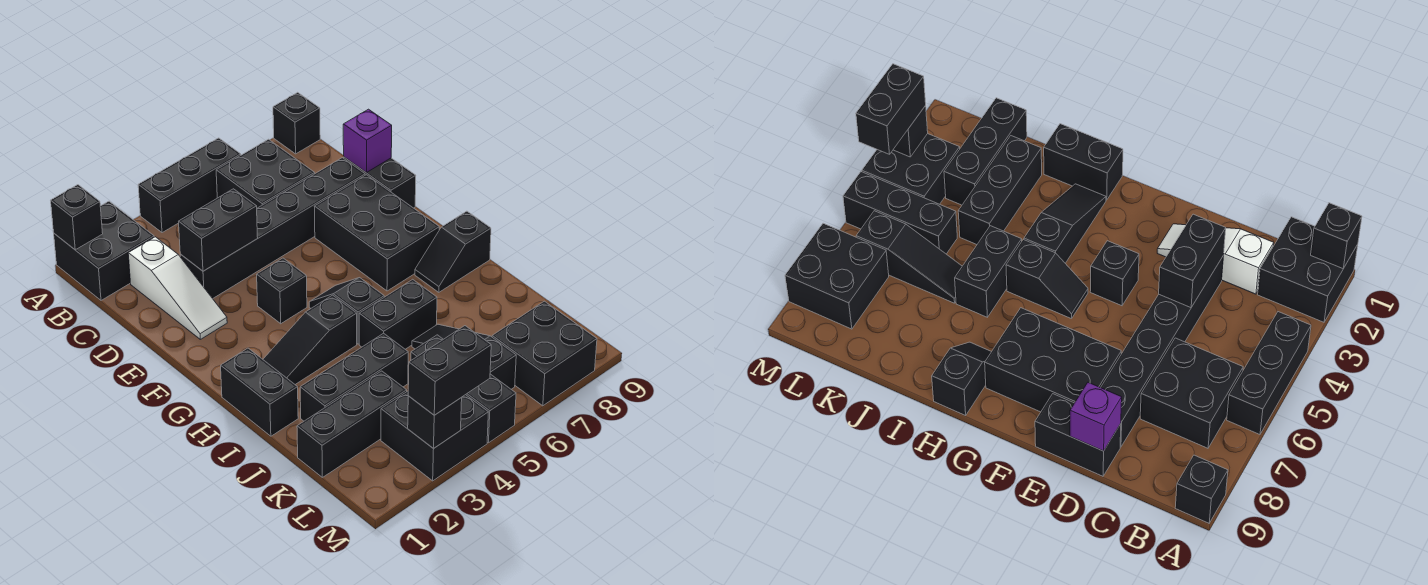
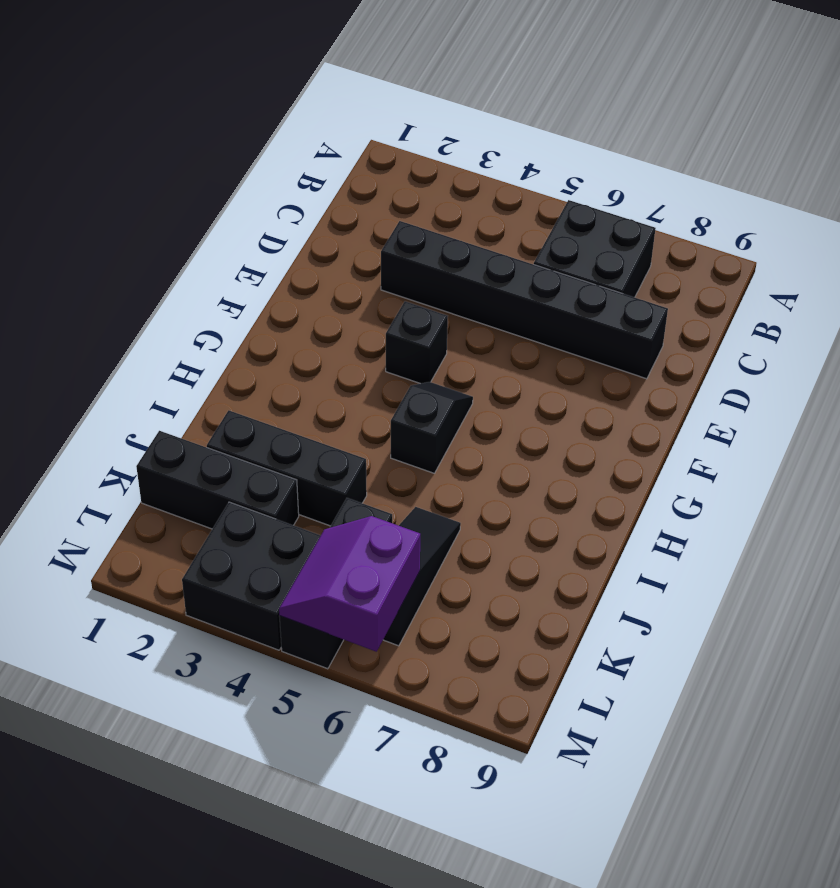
purple 2x2 slope [279,516,420,652] -> none
none -> black 2x2 brick [54,201,154,300]
none -> black 1x3 brick [138,138,241,233]
none -> black 1x1 brick [273,92,320,154]

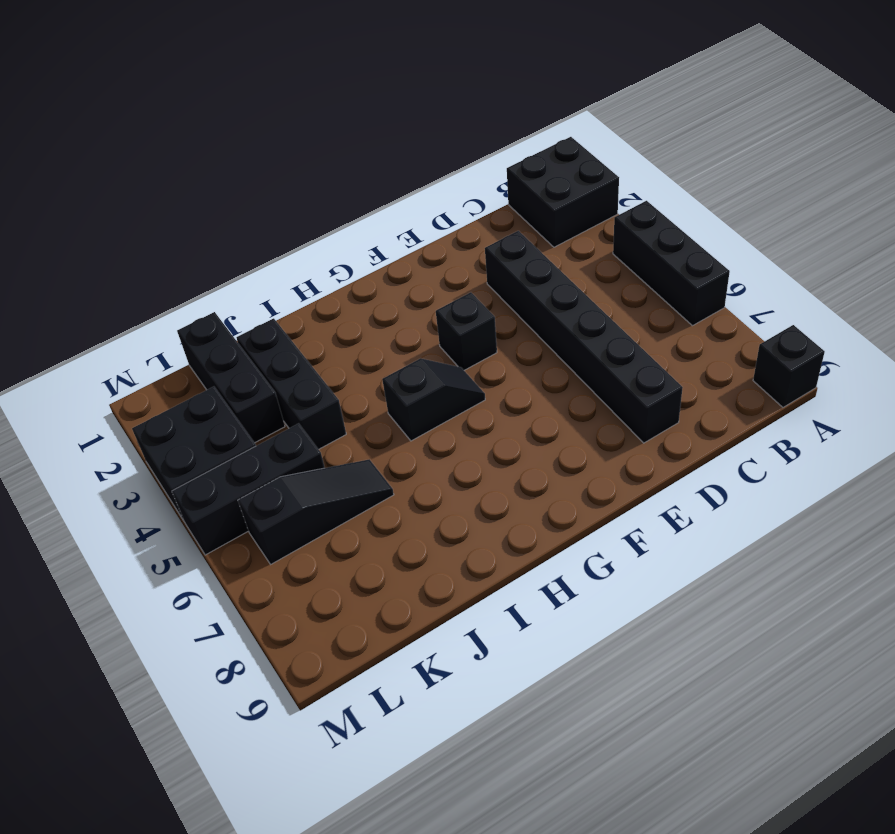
none -> black 2x2 brick [216,139,315,208]
none -> white 1x3 slope [128,237,227,339]
none -> black 1x2 brick [344,157,416,208]

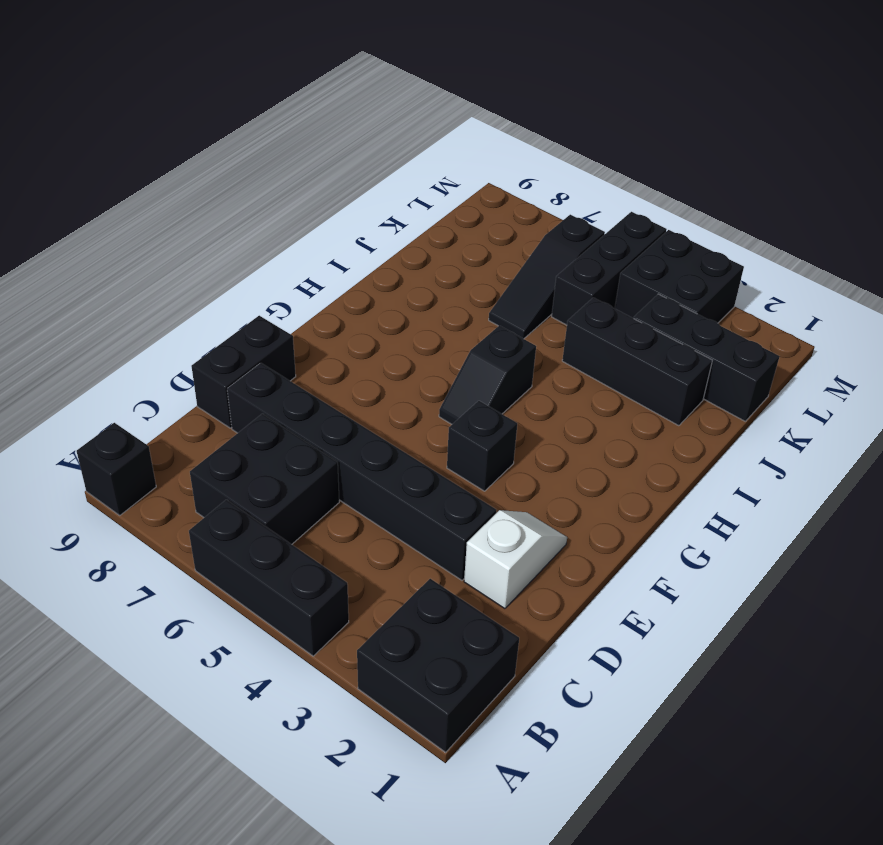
white 1x2 slope [464,510,567,609] -> white 1x3 slope [128,237,227,339]
none -> black 2x3 brick [314,175,439,291]
none -> black 1x2 brick [221,348,298,436]
none -> black 1x3 slope [263,295,357,384]

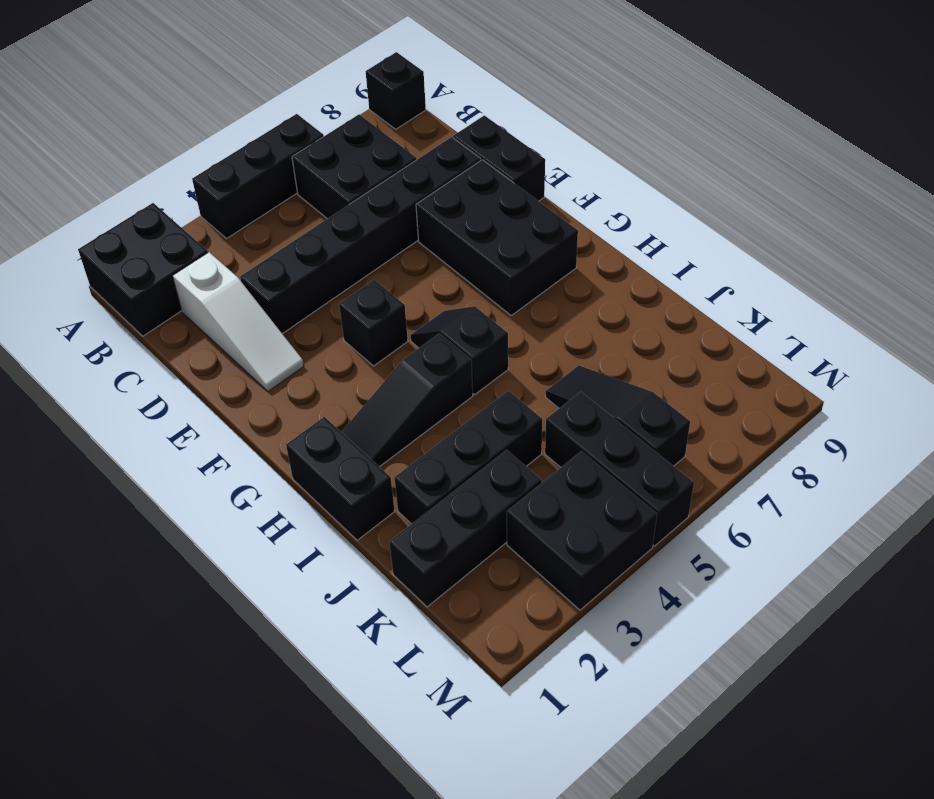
none -> black 1x2 slope [415,211,491,292]
none -> black 1x2 brick [359,279,437,349]
none -> black 2x2 brick [492,301,597,406]

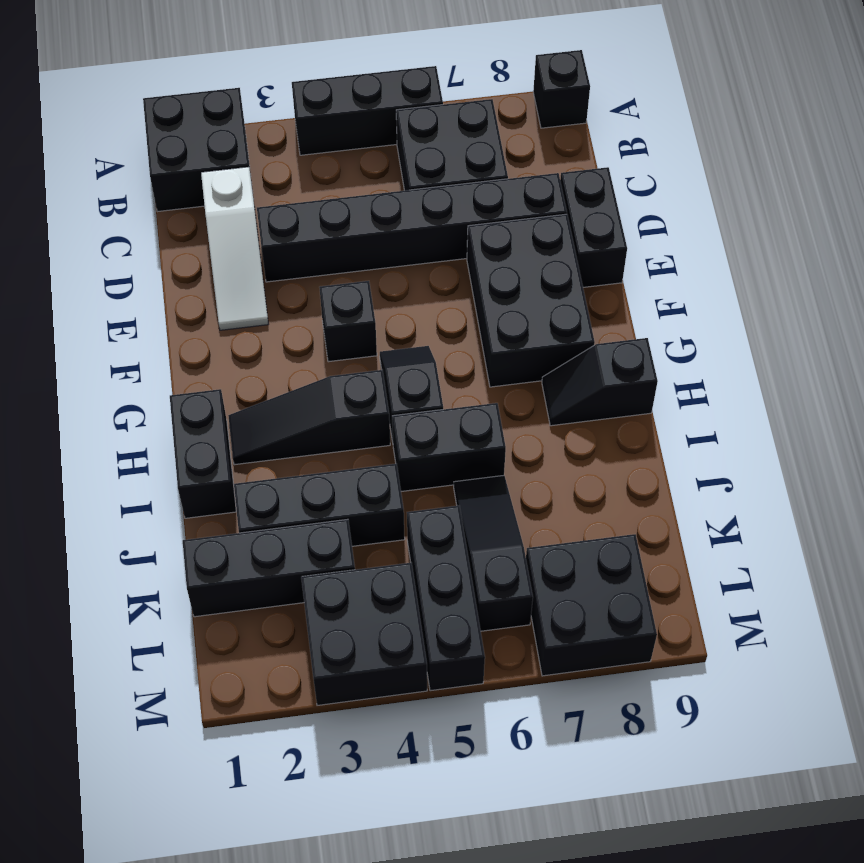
none -> black 1x1 brick [51,185,103,250]
none -> black 1x2 brick [179,189,258,271]
none -> purple 1x1 brick [343,109,392,173]

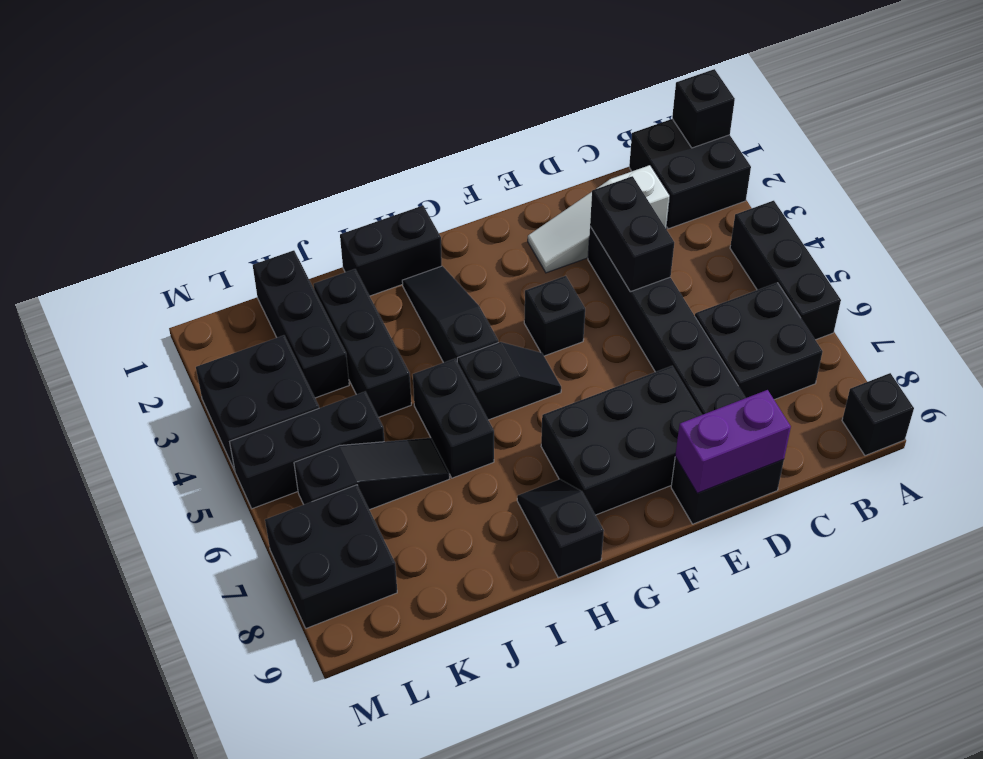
purple 1x2 brick [675,390,791,493] -> purple 1x1 brick [343,109,392,173]
none -> black 1x1 brick [408,396,462,449]
none -> black 1x2 brick [408,326,491,415]

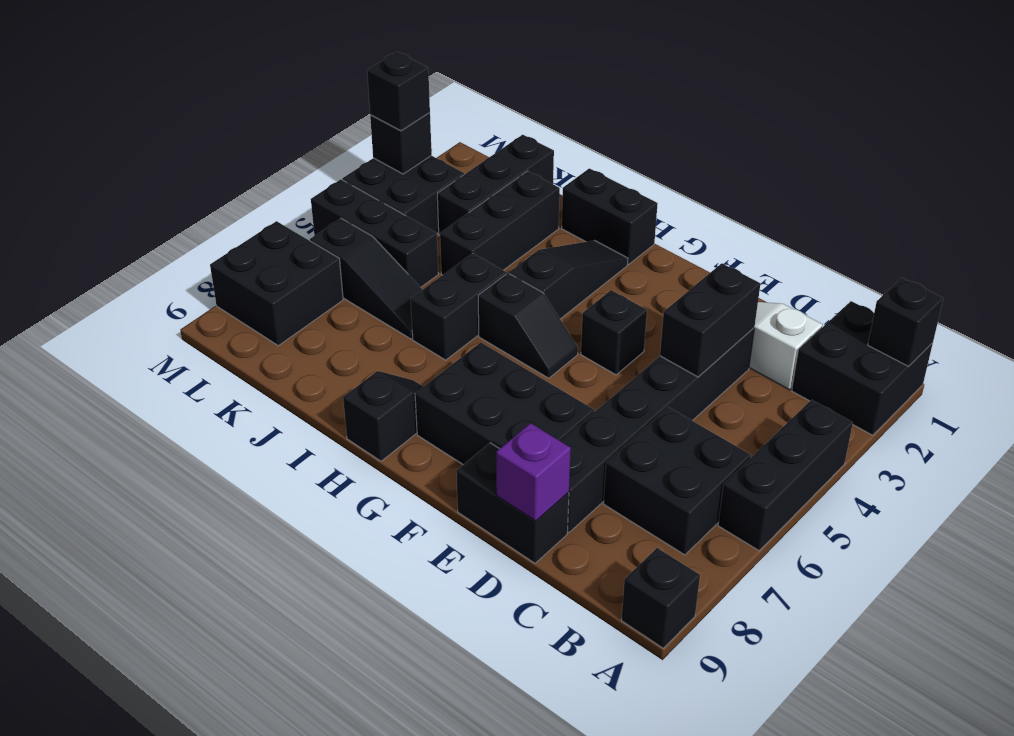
black 1x1 brick [367,52,430,131] -> black 1x2 brick [408,326,491,415]

